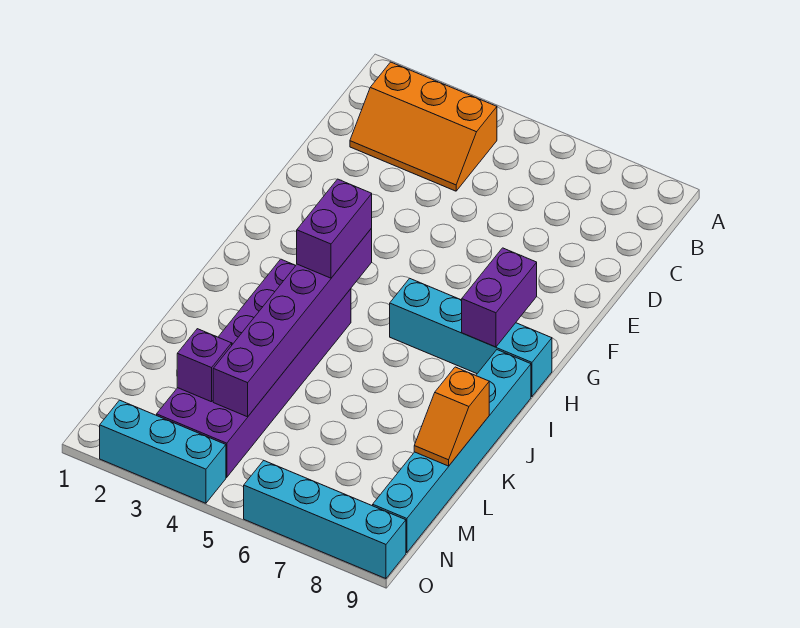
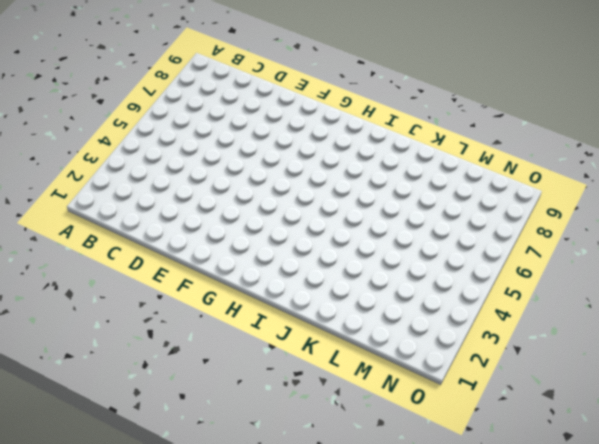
none -> orange 2x3 slope [350,62,497,191]
none -> cyan 1x4 brick [390,278,552,397]

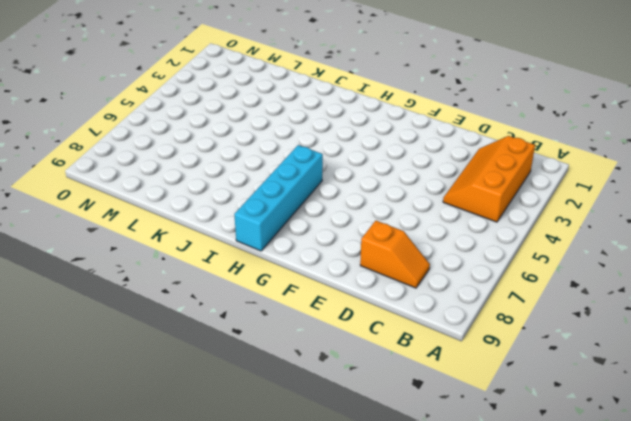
orange 1x2 slope [360,221,430,288] -> orange 1x2 slope turned to [414,367,489,466]
none -> purple 2x6 brick [157,259,351,477]
none -> cyan 1x6 brick [373,350,531,553]

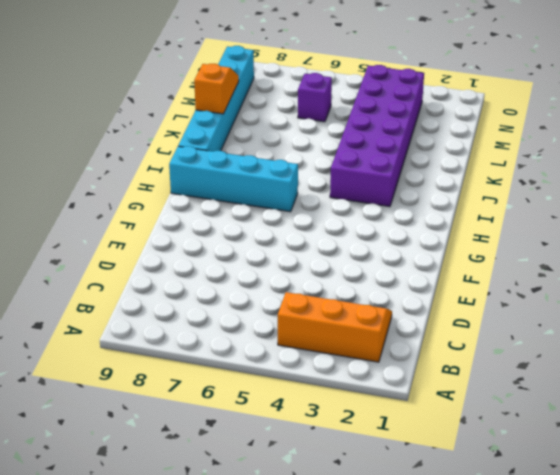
purple 1x1 brick [298,73,332,122] -> purple 1x1 brick moved to [177,329,232,402]
none -> cyan 1x3 brick [100,400,226,503]
none -> cyan 1x4 brick [244,460,406,579]

